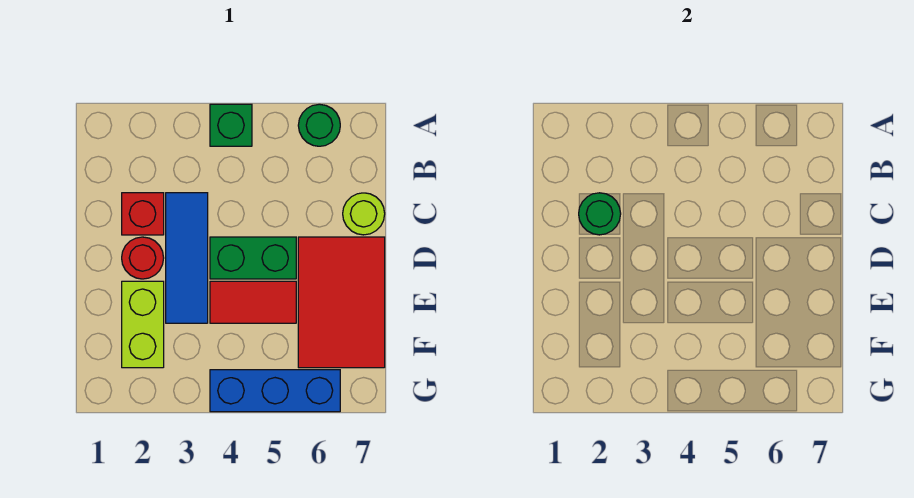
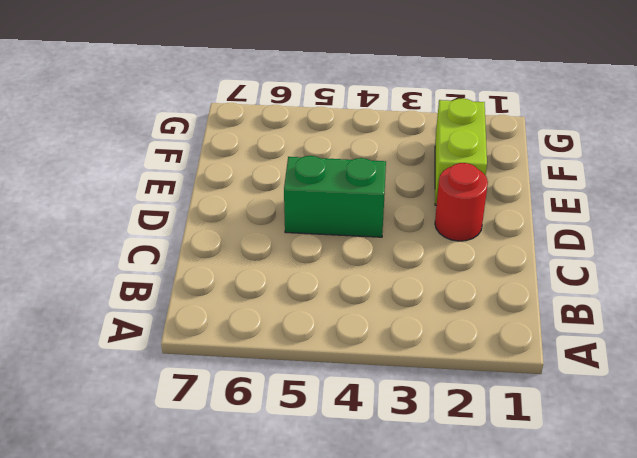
none -> green 1x1 brick [210,104,252,146]
none -> green 1x1 round brick [298,104,340,146]
none -> red 1x1 brick [122,193,164,235]

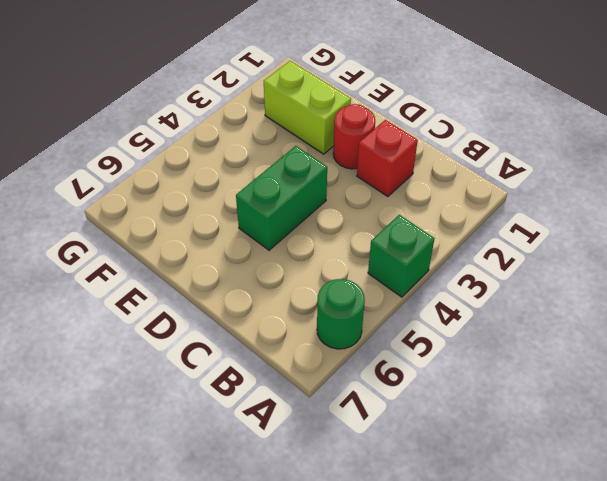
none -> blue 1x3 tile [166,193,208,323]
none -> lime 1x1 round brick [343,193,385,235]
none -> red 2x3 tile [298,237,385,368]

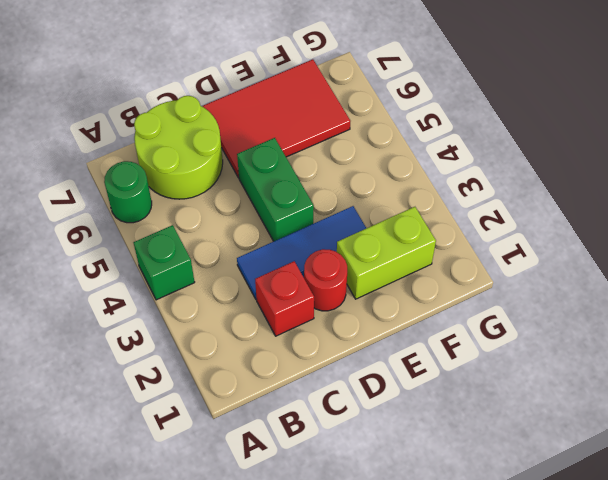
lime 2x2 round brick [134,96,223,199] -> lime 1x1 round brick [343,193,385,235]
none -> red 1x2 tile [210,281,296,323]
none -> blue 1x3 brick [210,370,340,412]
none -> green 1x1 round brick [579,193,621,235]

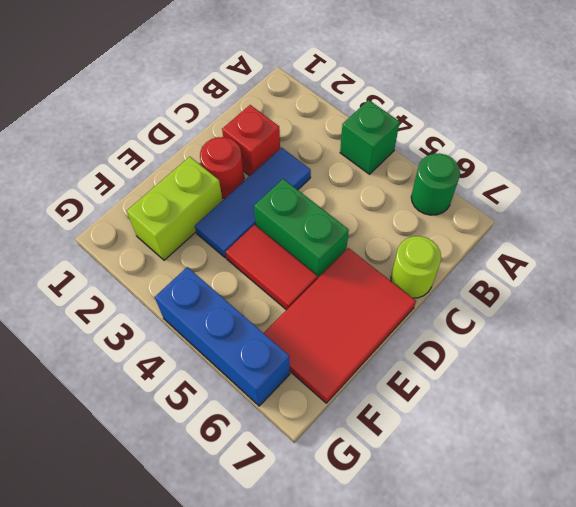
none -> green 1x1 round brick [579,193,621,235]

